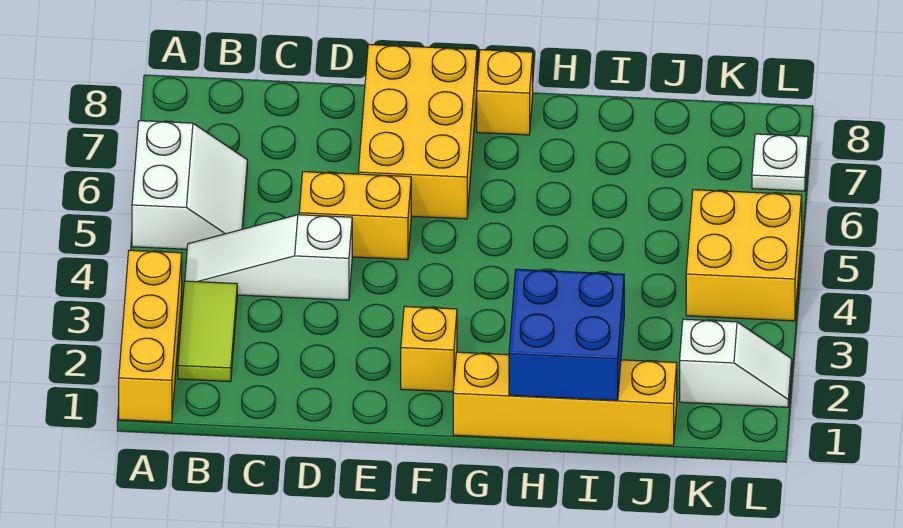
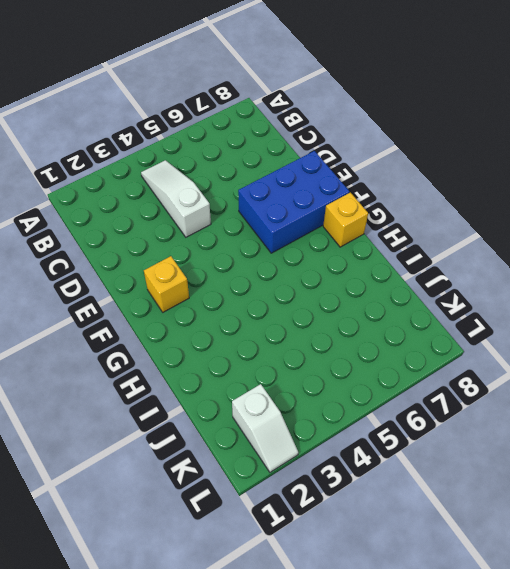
blue 2x3 brick [238,151,349,253] -> yellow 2x3 brick [358,44,477,219]
none -> yellow 1x3 brick [119,250,182,422]
none -> white 2x2 slope [132,121,247,249]
none -> lime 1x2 tile [178,281,237,382]

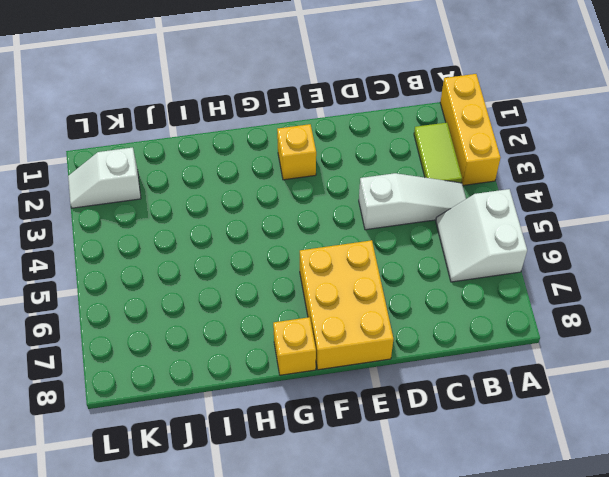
none -> yellow 1x2 brick [299,172,411,260]
none -> yellow 1x4 brick [453,352,677,445]
none -> yellow 2x2 brick [686,190,802,321]

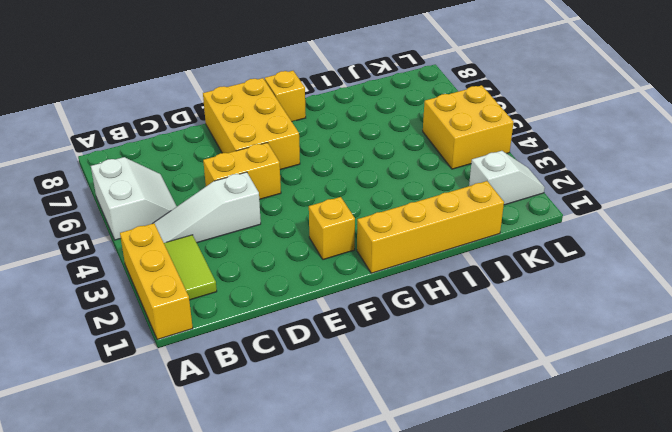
none -> white 1x1 plate [752,134,808,191]
none -> blue 2x2 brick [509,269,624,401]

